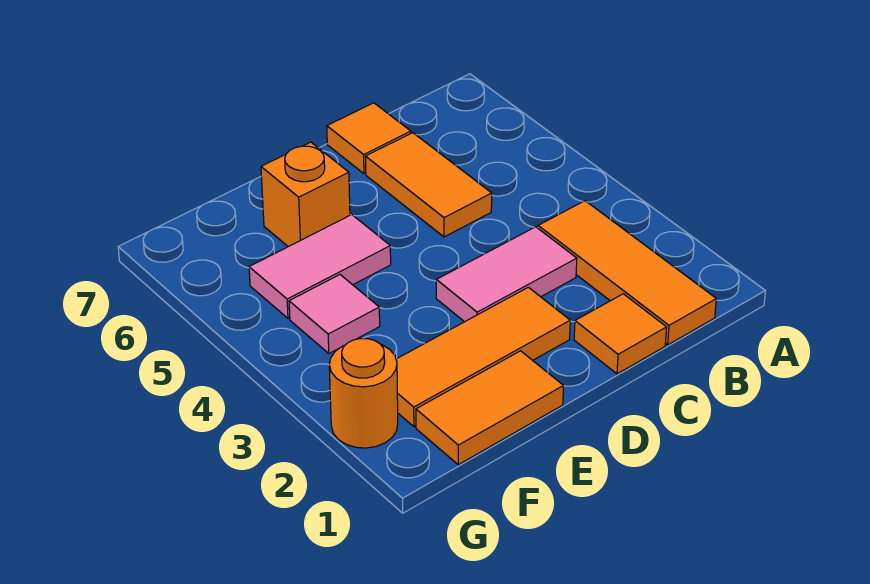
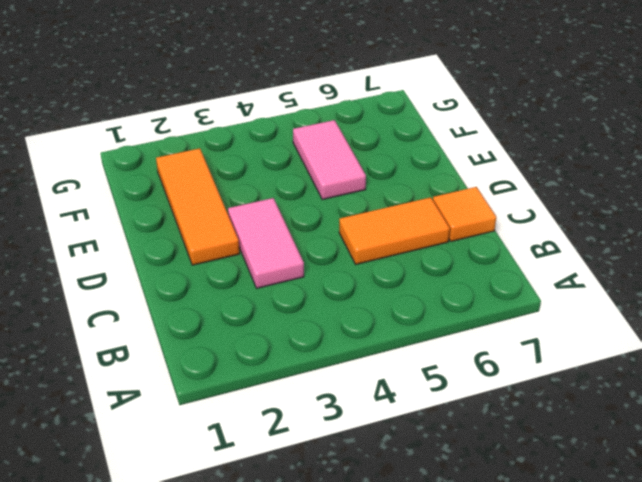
none -> orange 1x3 tile [538,201,716,345]
none -> orange 1x1 tile [574,294,667,374]

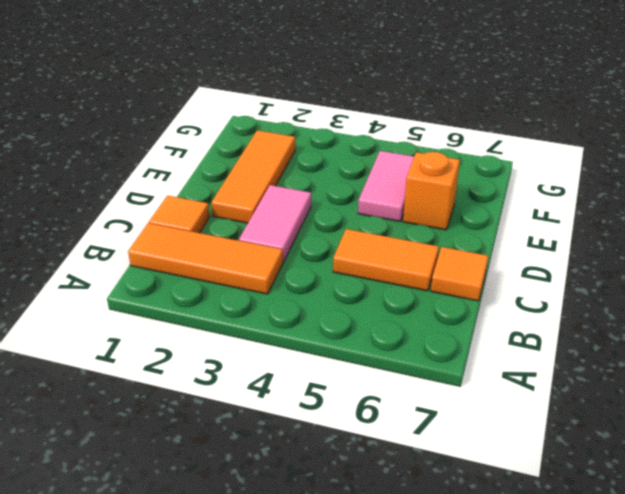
none -> orange 1x2 tile [416,351,564,465]
none -> pink 1x1 tile [289,275,380,353]

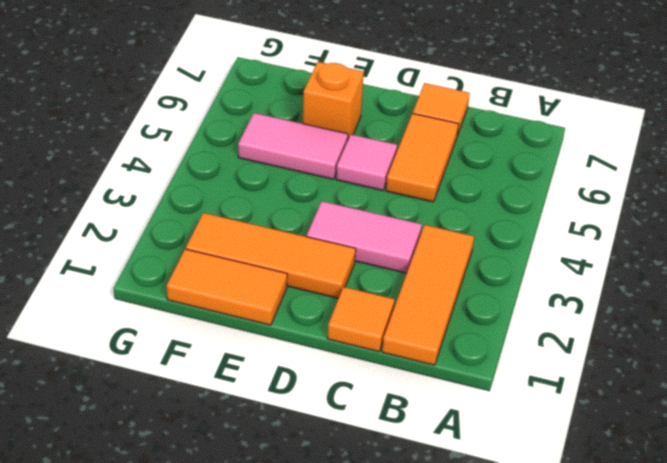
pink 1x1 tile [336,134,397,191] -> pink 1x1 tile moved to [289,275,380,353]
none -> orange 1x1 round brick [329,338,398,448]

